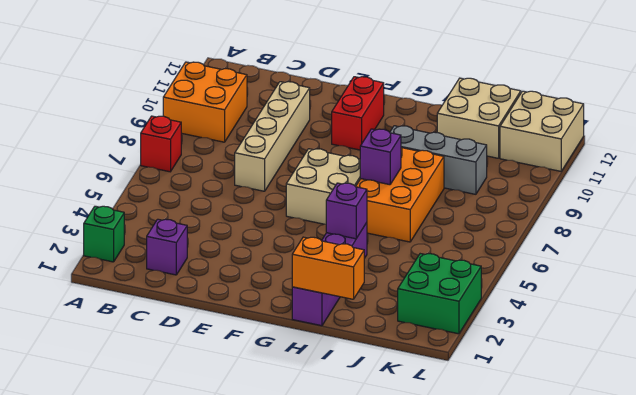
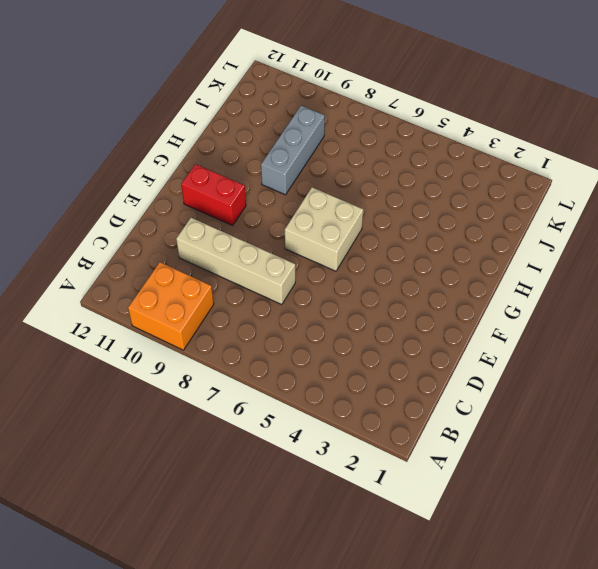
none -> green 1x1 brick [84,206,124,262]
none -> red 1x1 brick [141,116,181,172]
none -> purple 1x1 brick [147,219,187,275]

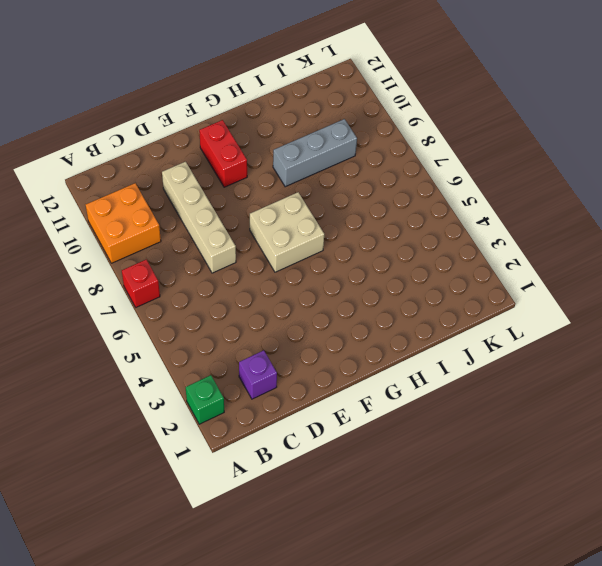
none -> purple 1x4 brick [292,223,367,326]
none -> orange 2x3 brick [356,148,444,242]
none -> tan 2x2 brick [437,78,521,158]

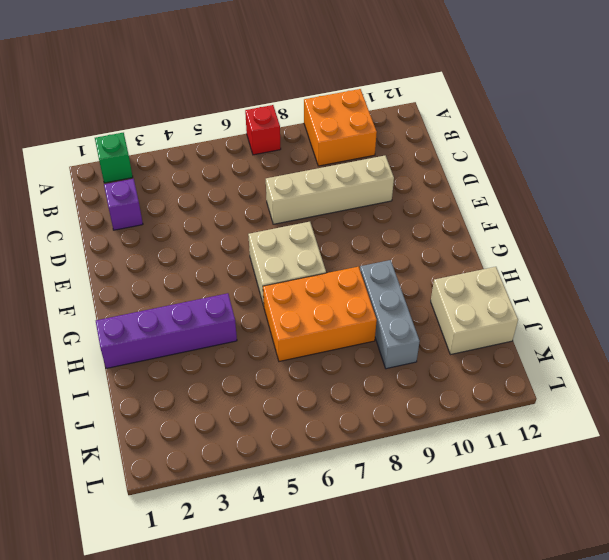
none -> red 1x2 brick [332,77,384,150]
none -> green 2x2 brick [398,254,481,334]
none -> tan 2x2 brick [500,91,584,171]

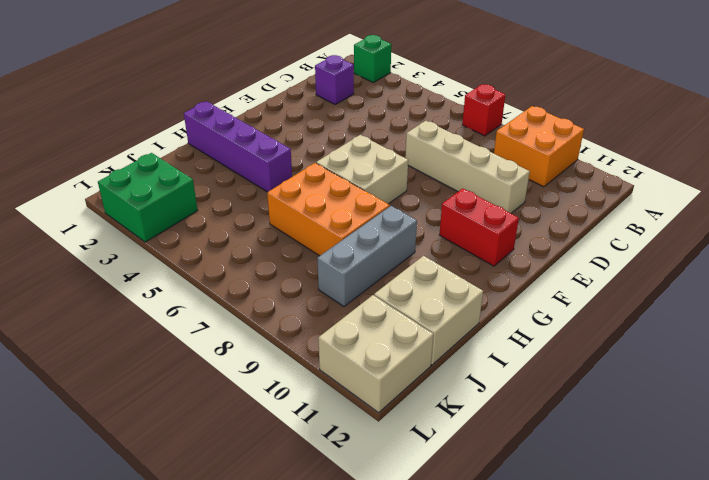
none -> orange 1x2 brick [292,237,364,299]
none -> purple 1x1 brick [326,183,367,239]
none -> purple 1x1 brick [360,129,401,185]

